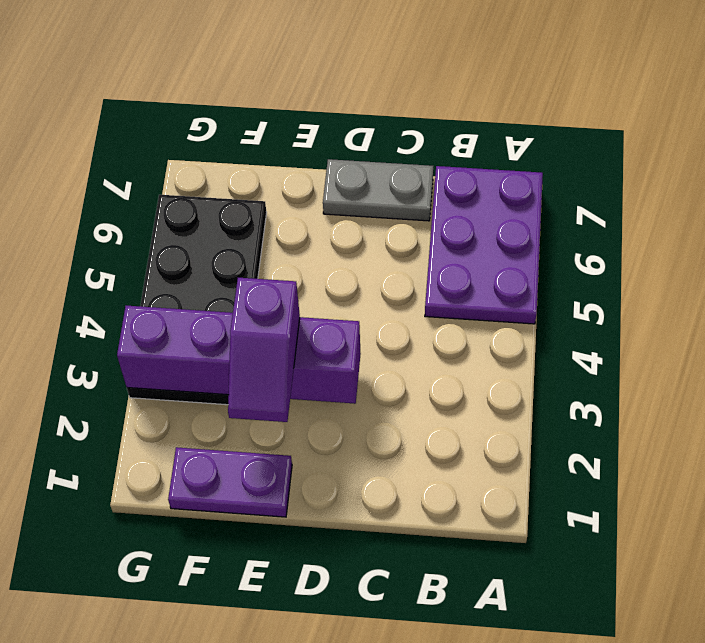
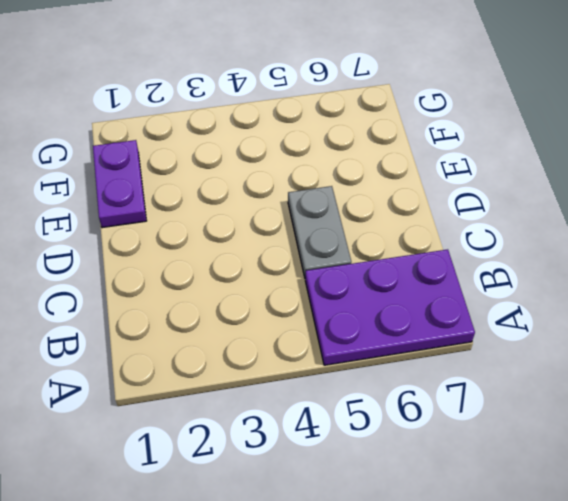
grey 1x2 plate [288,186,351,277] -> grey 1x2 plate moved to [323,159,433,221]
none -> black 2x4 plate [127,195,267,405]
none -> purple 1x4 brick [117,306,361,404]

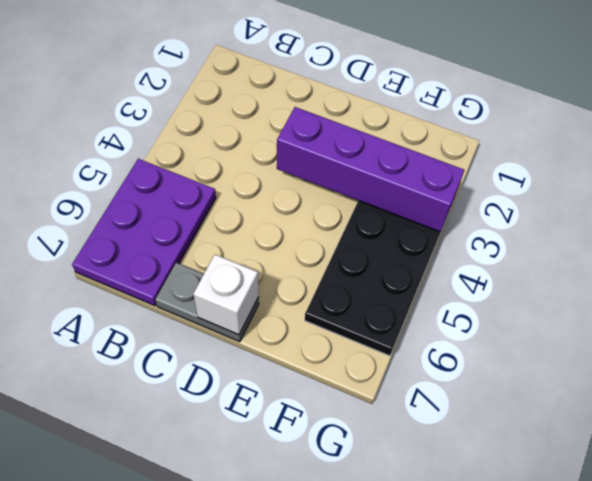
white 1x1 brick [193,255,259,335] -> none
none -> purple 1x2 plate [168,447,292,517]
none -> purple 1x2 slope [228,278,300,422]

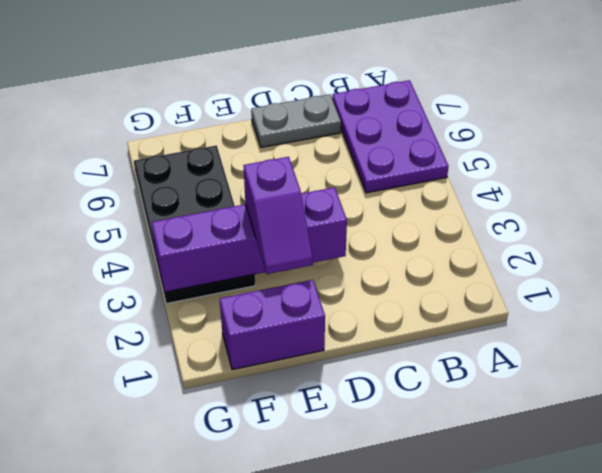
purple 1x2 brick [220,280,325,370] -> purple 1x2 plate [168,447,292,517]

